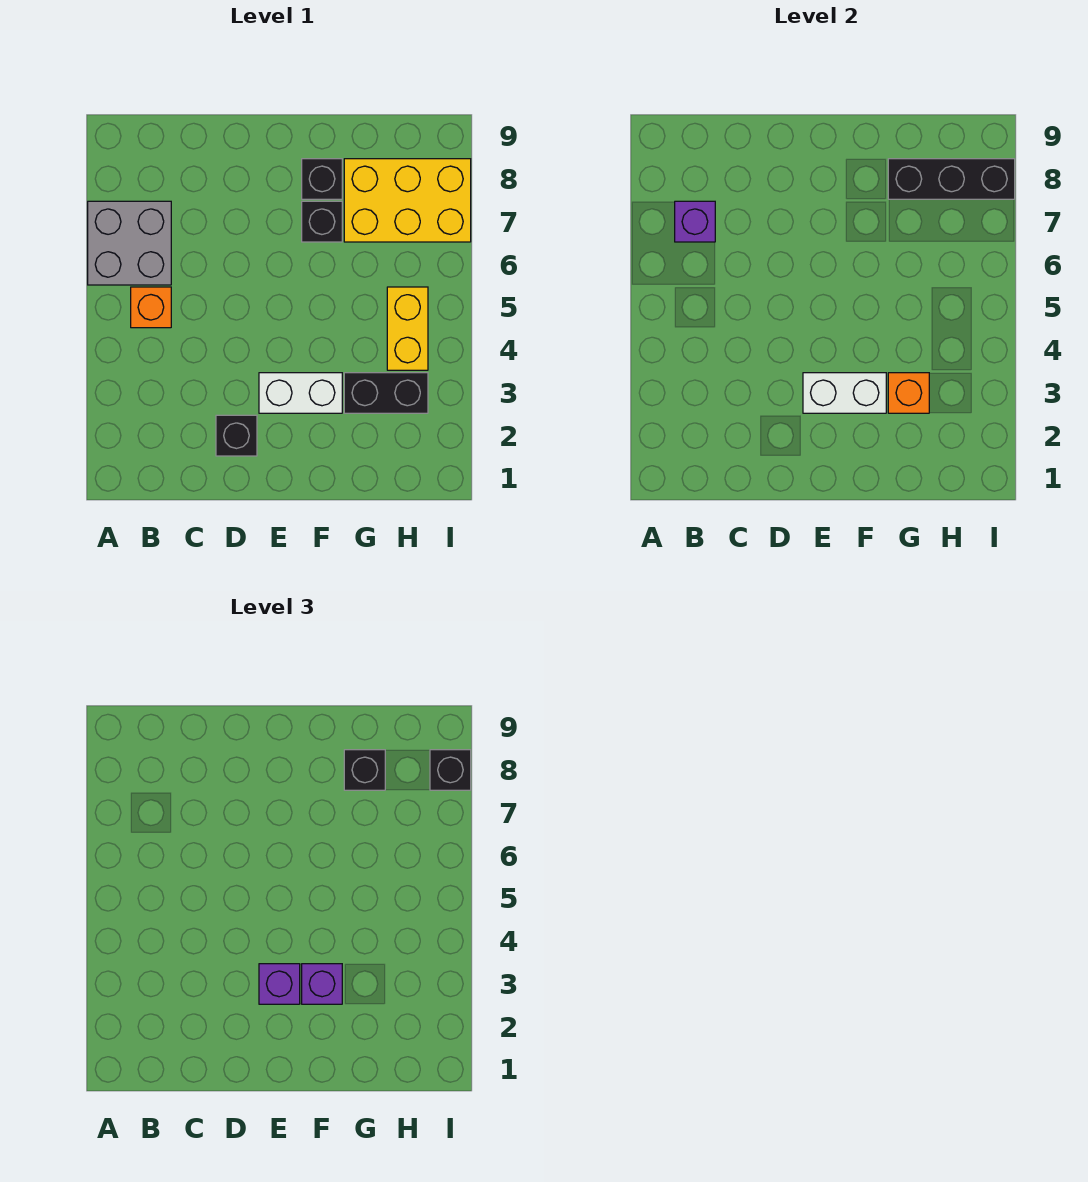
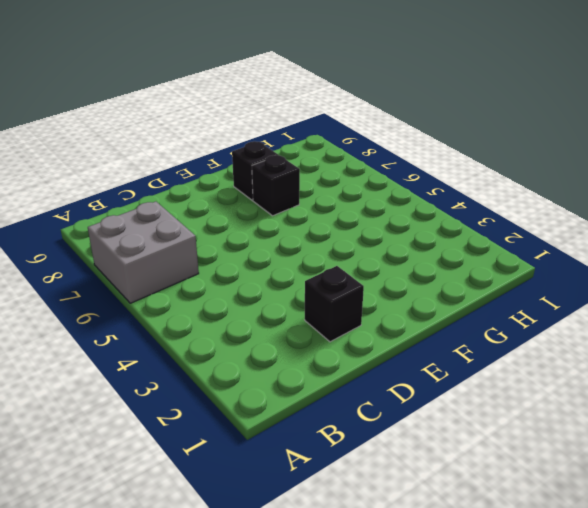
none -> orange 1x1 brick [131,287,171,328]
none -> white 1x2 brick [259,373,342,413]
none -> black 1x2 brick [344,373,428,413]

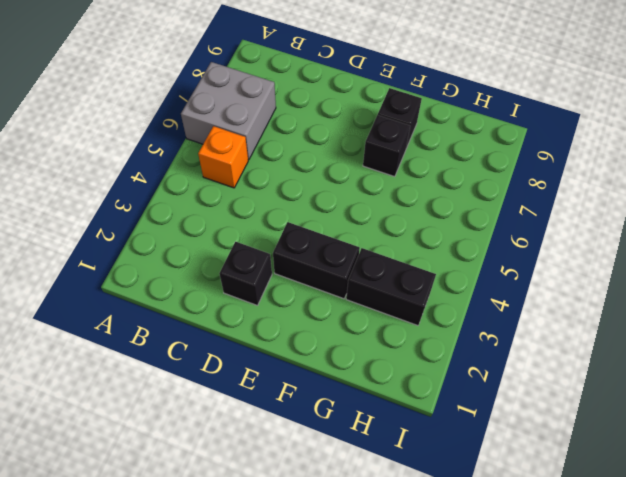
black 1x2 brick [273,222,360,299] -> white 1x2 brick [259,373,342,413]
none -> yellow 2x3 brick [344,159,471,242]
none -> yellow 1x2 brick [387,287,428,370]
none -> purple 1x1 brick [675,201,715,242]

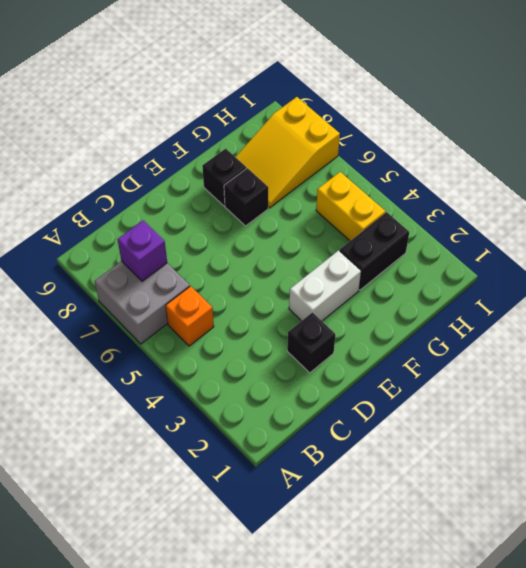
yellow 2x3 slope [236,97,340,208] -> yellow 2x3 brick [344,159,471,242]
none -> white 1x2 brick [803,373,886,413]
none -> orange 1x1 brick [888,373,929,413]
none -> black 1x3 brick [888,159,1015,199]

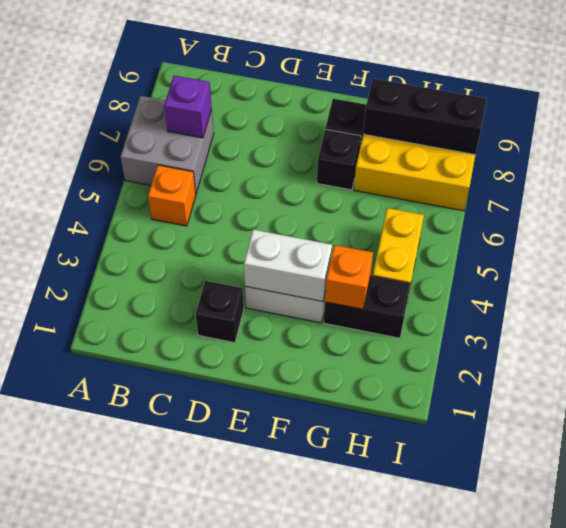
none -> purple 1x1 brick [259,964,300,1004]
none -> purple 1x1 brick [302,964,342,1004]
none -> black 1x1 brick [344,750,385,790]

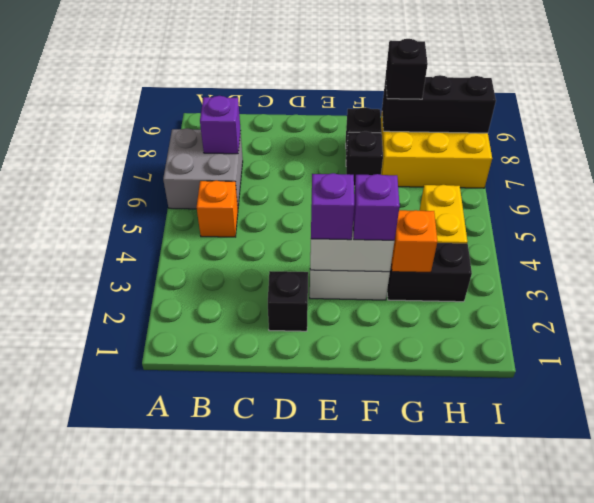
none -> black 1x1 brick [430,750,471,790]

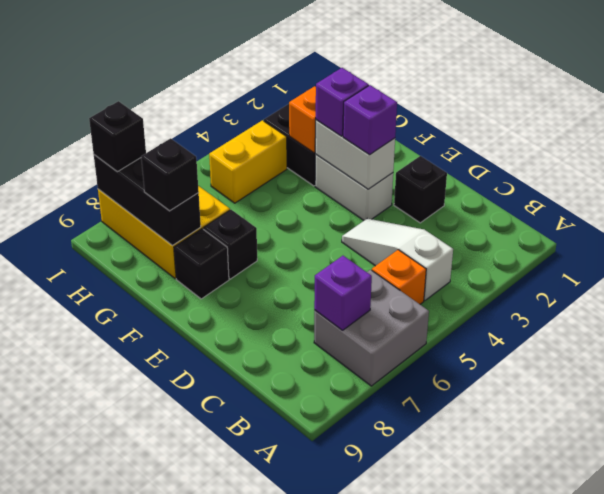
white 1x3 slope [342,219,453,300] -> none

